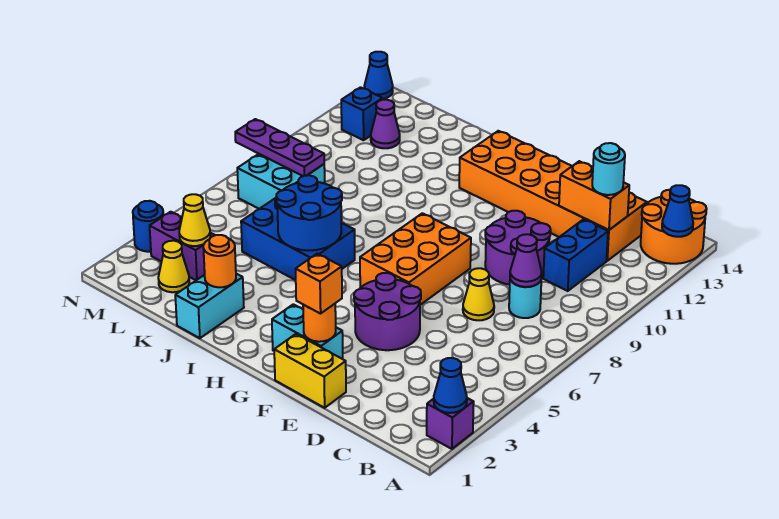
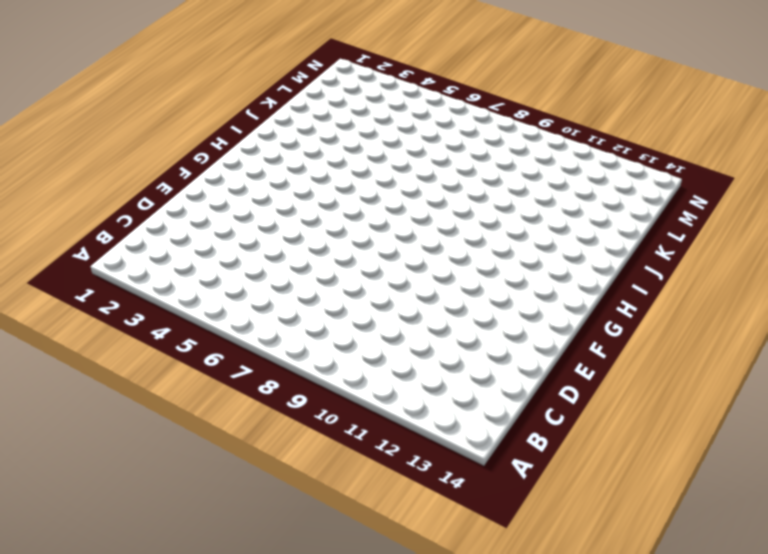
none -> purple 1x1 brick [427,398,474,449]
none -> orange 2x2 round brick [641,190,707,264]
none -> cyan 1x1 round brick [509,280,541,318]
none -> blue 1x2 brick [543,219,608,291]

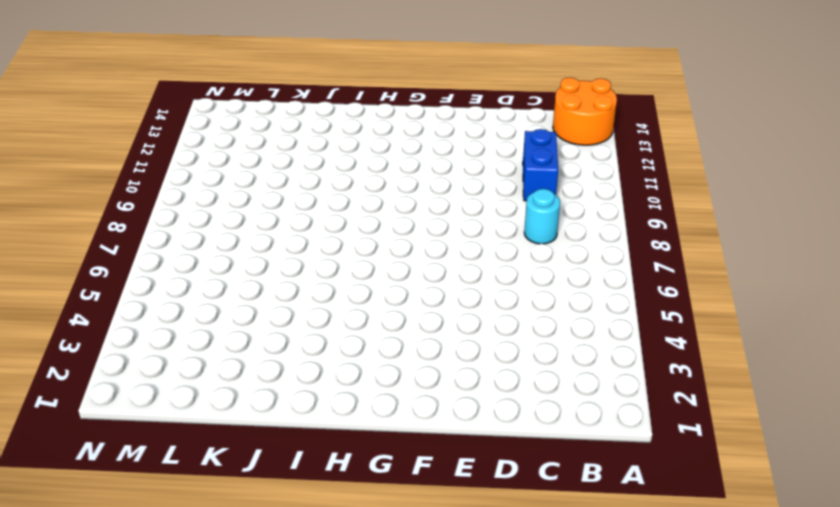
none -> purple 1x1 brick [427,398,474,449]
none -> orange 2x6 brick [459,131,647,261]
none -> yellow 1x1 cone [463,268,494,320]
none -> purple 2x2 round brick [485,211,551,285]

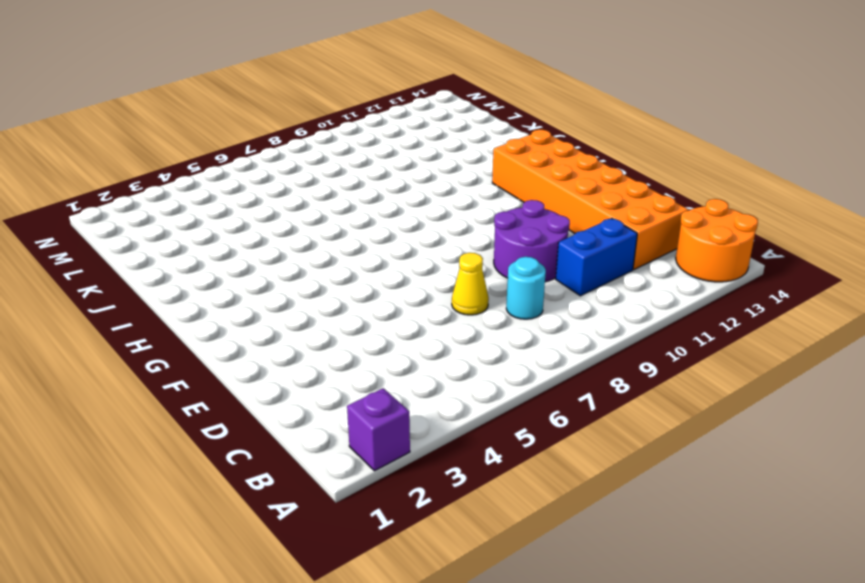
none -> yellow 1x2 brick [274,334,346,408]
none -> purple 2x2 round brick [354,273,421,350]
none -> cyan 1x2 brick [272,304,343,359]
none -> orange 2x3 brick [360,213,471,305]

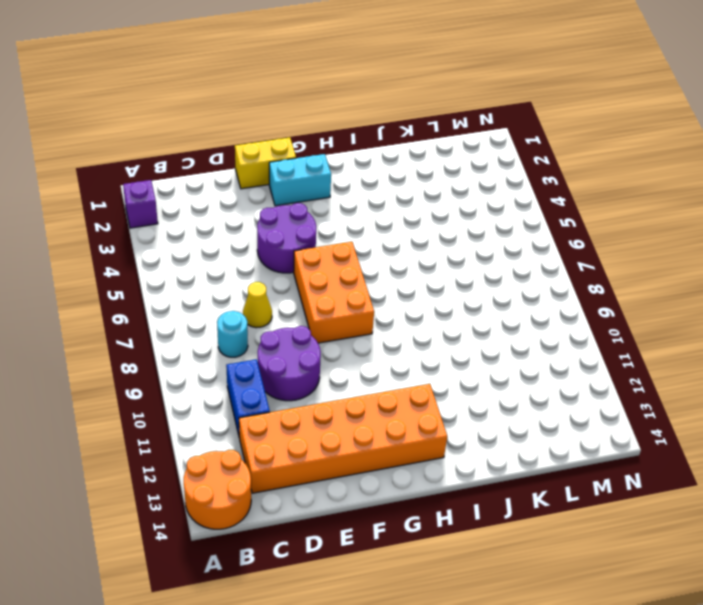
none -> blue 2x3 brick [241,198,355,280]
none -> cyan 1x2 brick [175,274,244,338]
none -> yellow 1x1 cone [158,241,189,292]
none -> purple 1x2 brick [150,212,215,280]

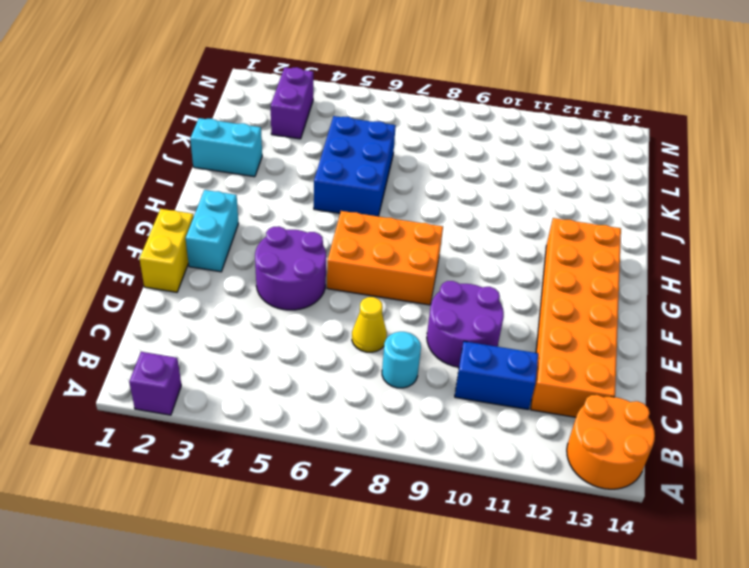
none -> yellow 1x1 cone [158,241,189,292]
none -> cyan 2x2 brick [237,154,325,209]
none -> purple 1x1 cone [371,100,400,148]
none -> blue 1x1 brick [341,87,382,140]

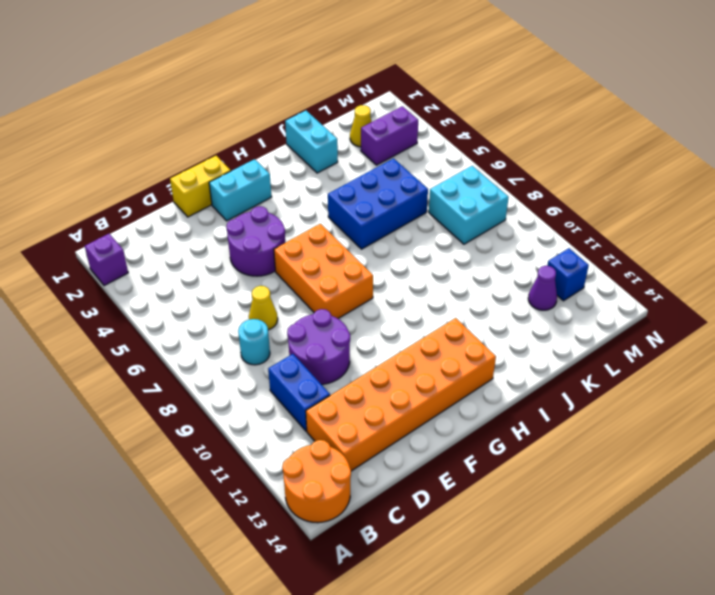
none -> blue 1x1 round brick [133,201,163,252]
none -> blue 1x1 cone [364,52,393,99]
none -> blue 1x1 cone [434,358,467,413]
none -> blue 1x1 cone [662,185,693,237]

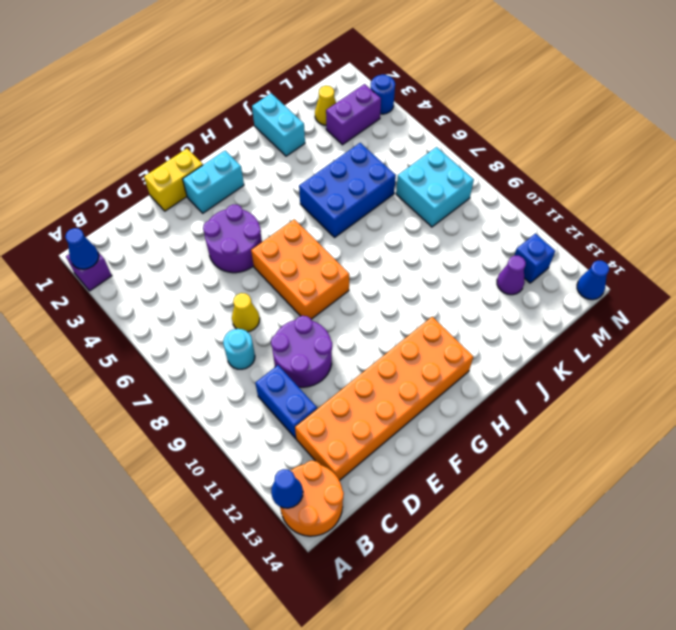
none -> purple 1x1 cone [510,234,542,287]
none -> orange 1x2 brick [559,161,629,230]
none -> orange 1x1 round brick [303,304,336,342]
none -> blue 2x2 round brick [276,175,342,250]

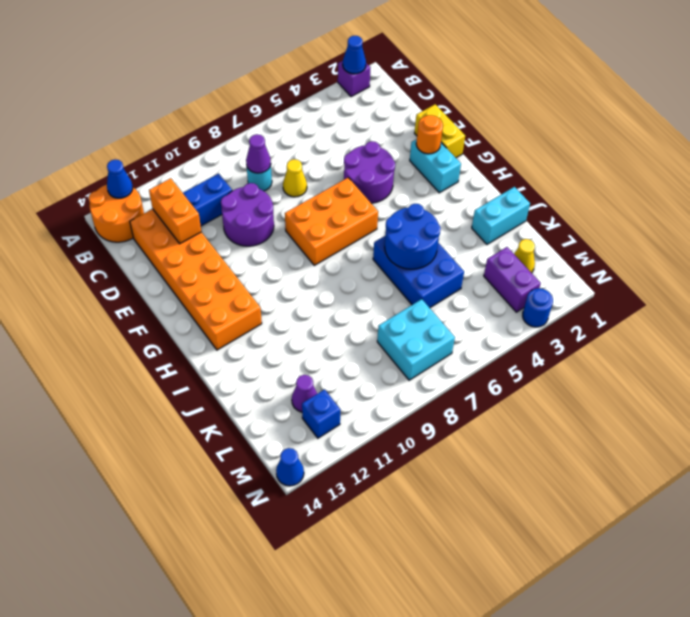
none -> orange 1x1 round brick [203,235,236,287]
none -> yellow 1x1 cone [179,194,210,246]
none -> purple 1x3 plate [235,119,324,176]
none -> cyan 1x1 round brick [592,143,625,195]

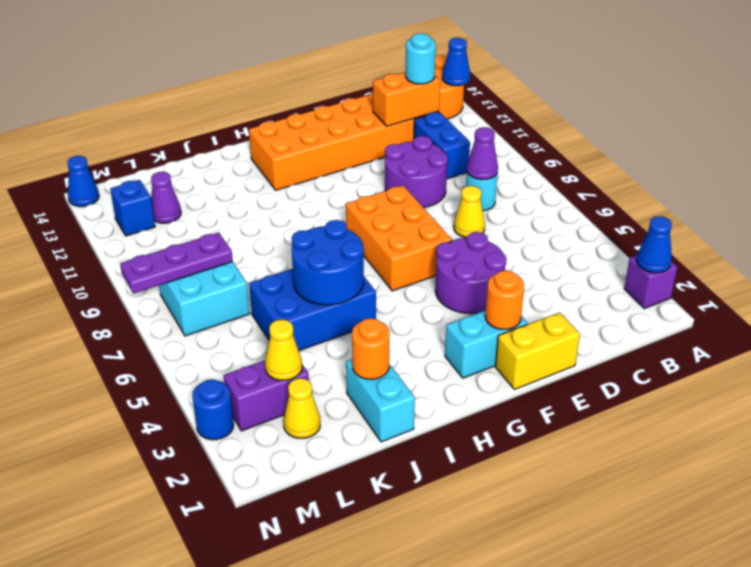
none -> orange 1x1 brick [296,254,342,314]

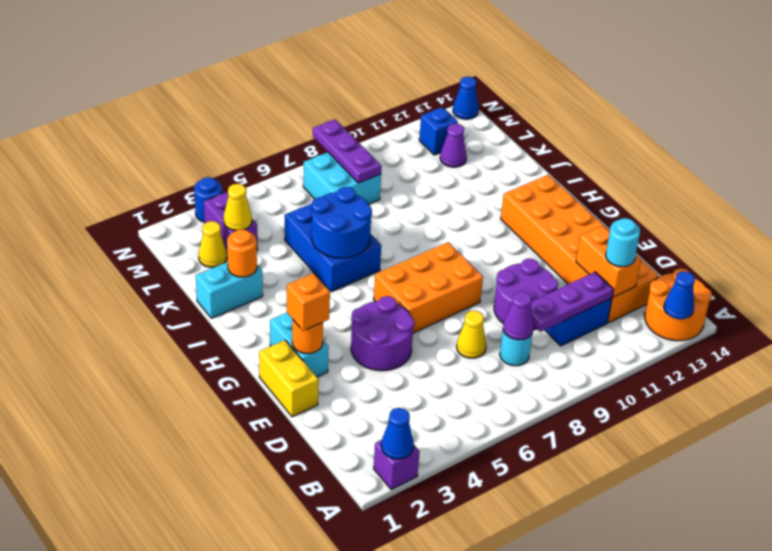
purple 1x3 plate [531,272,614,332] -> none

